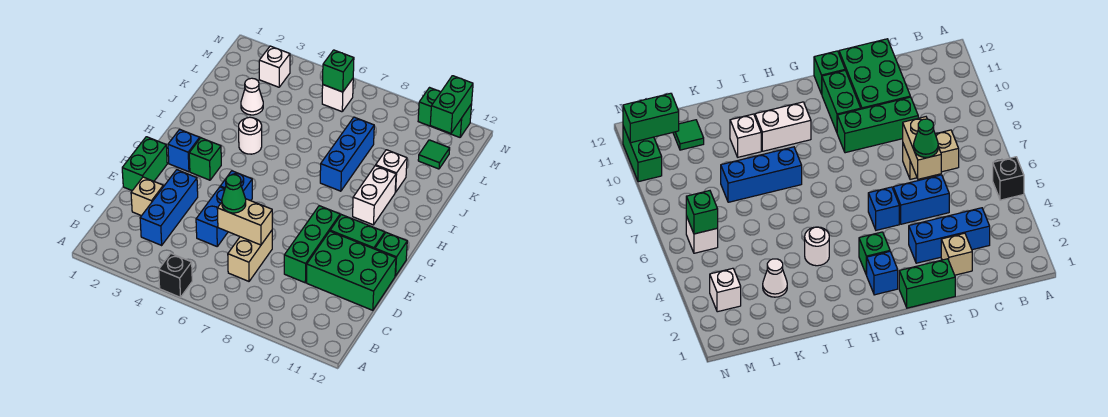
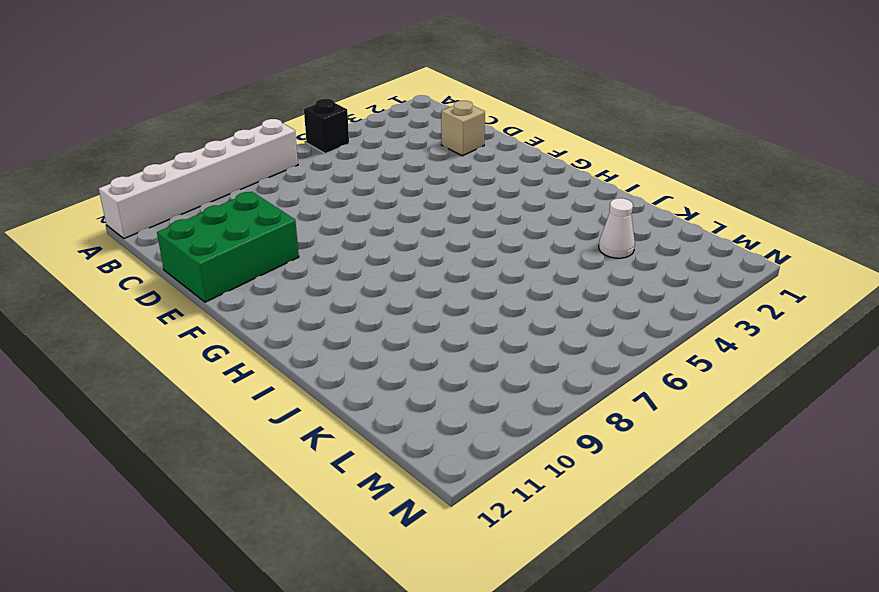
white 1x6 brick [99,119,298,238] -> none
none -> blue 1x3 brick [140,170,198,245]
none -> tan 1x2 brick [228,231,272,281]
none -> blue 1x2 brick [196,187,228,246]

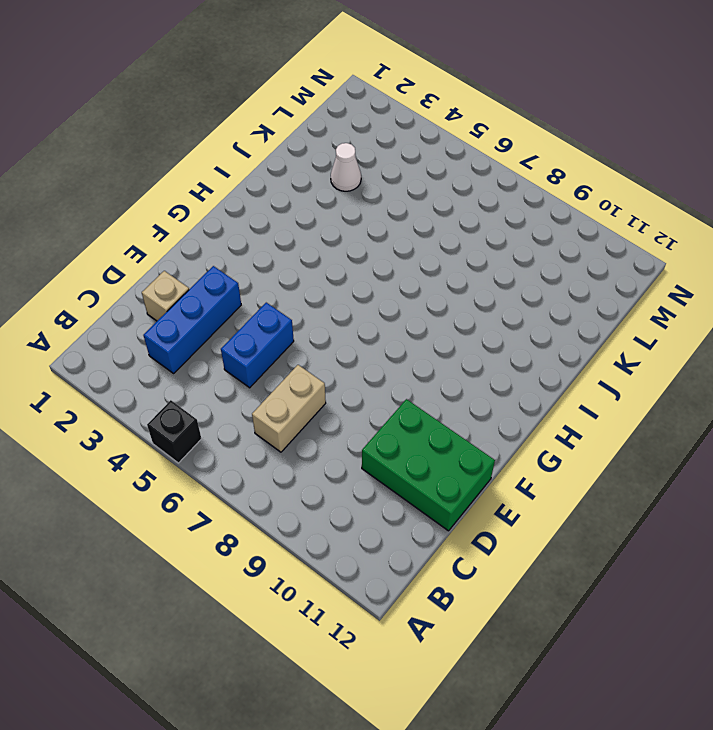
none -> green 1x3 brick [284,206,340,283]
none -> green 1x2 brick [122,137,167,191]
none -> blue 1x1 brick [220,171,252,201]

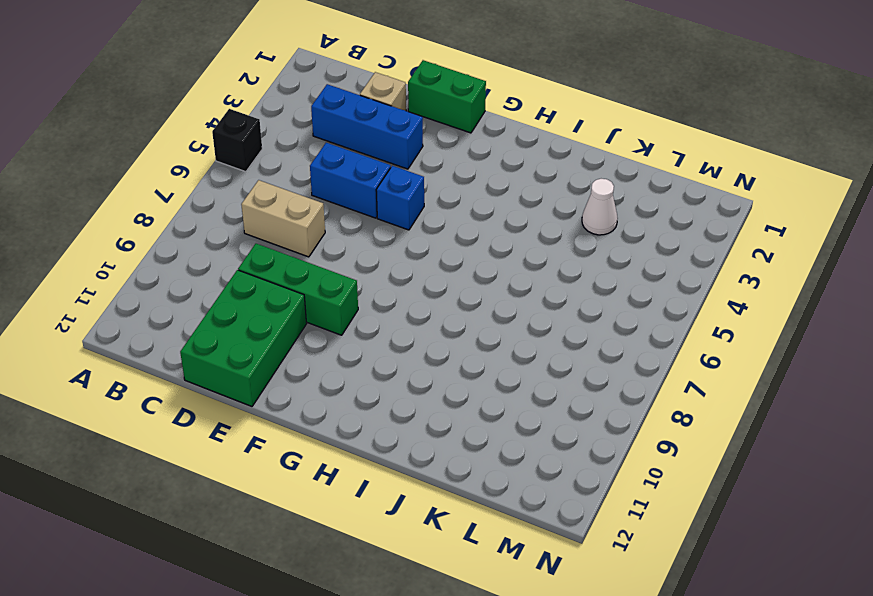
none -> green 1x2 brick [330,215,385,249]
none -> green 1x1 brick [375,233,407,276]
none -> blue 1x1 brick [168,129,200,172]

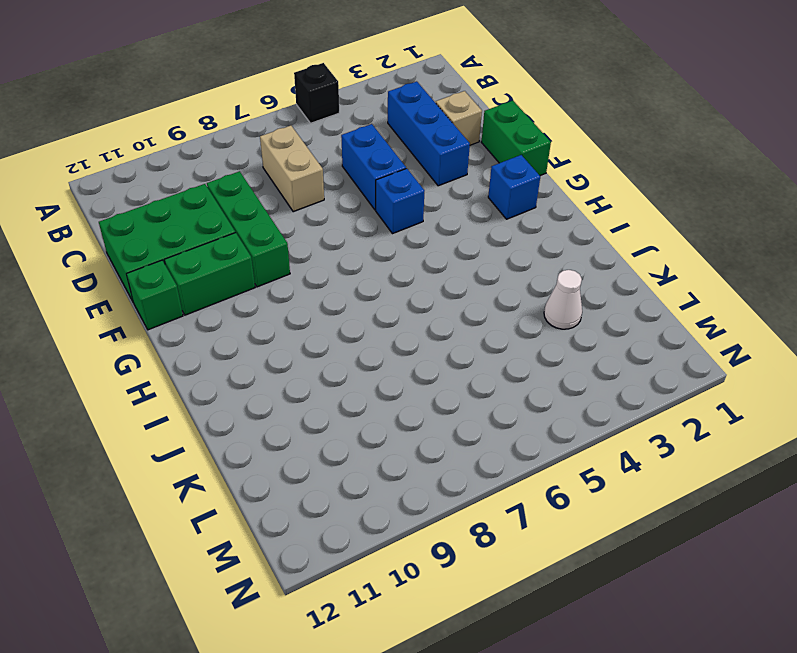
none -> green 1x1 brick [189,138,221,180]
none -> white 1x2 brick [353,166,396,225]
none -> white 1x1 round brick [239,117,262,154]

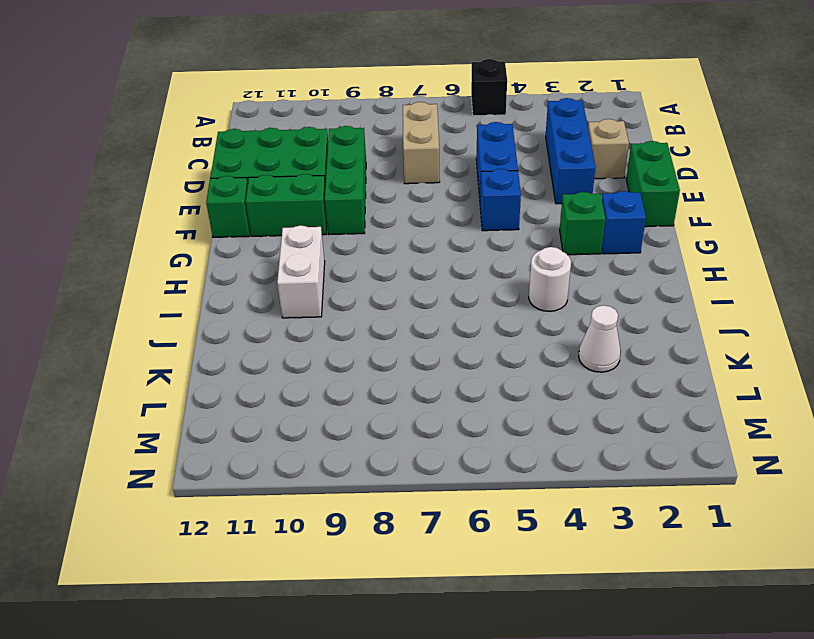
none -> blue 1x3 brick [320,117,374,191]
none -> white 1x1 brick [376,150,407,192]
none -> green 1x1 tile [418,140,450,169]

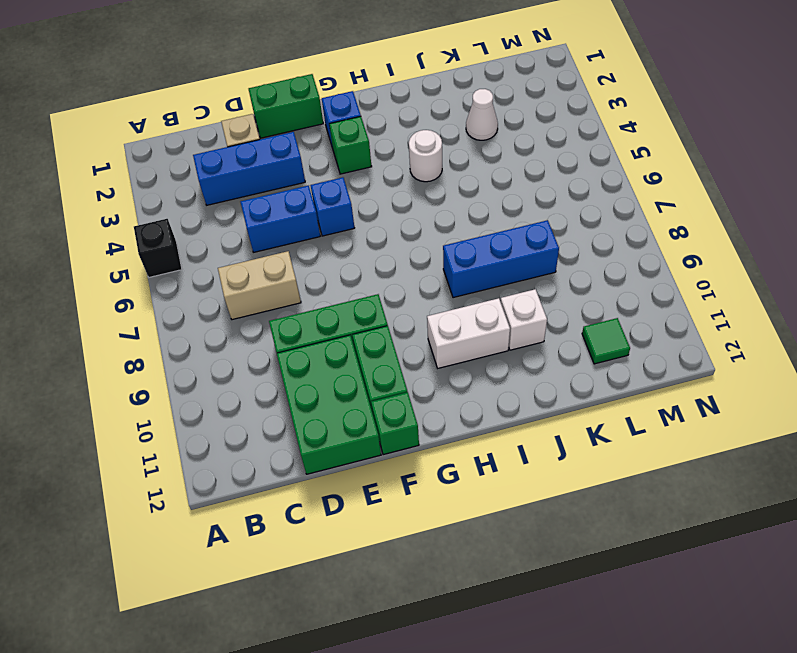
none -> white 1x1 brick [259,46,290,87]
none -> white 1x1 brick [322,79,353,112]
none -> green 1x2 brick [418,88,472,137]

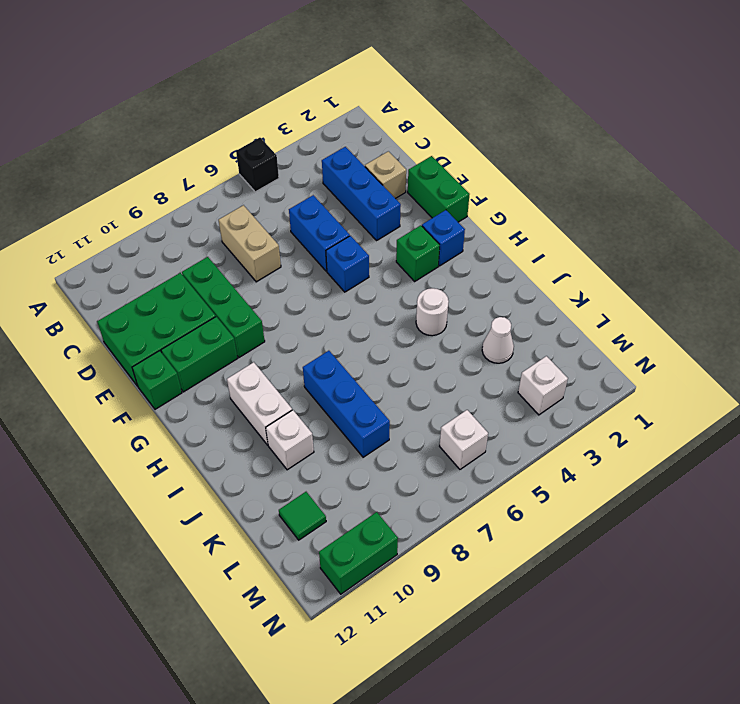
none -> tan 1x2 brick [217,199,272,245]
none -> green 1x1 brick [323,50,354,92]
none -> green 1x2 brick [430,76,473,133]

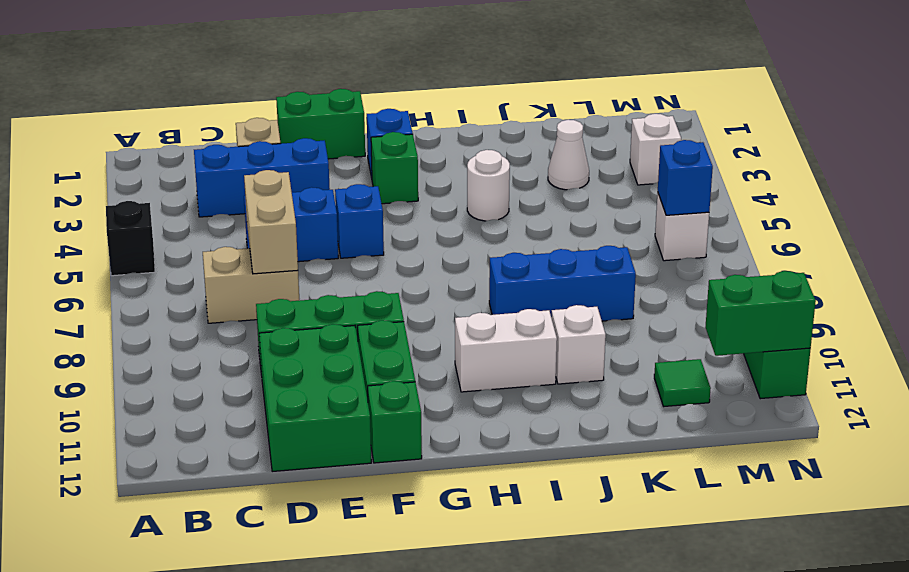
blue 1x1 brick [658,140,713,215] -> green 1x1 brick [323,50,354,92]
none -> green 1x1 cone [222,175,246,213]

